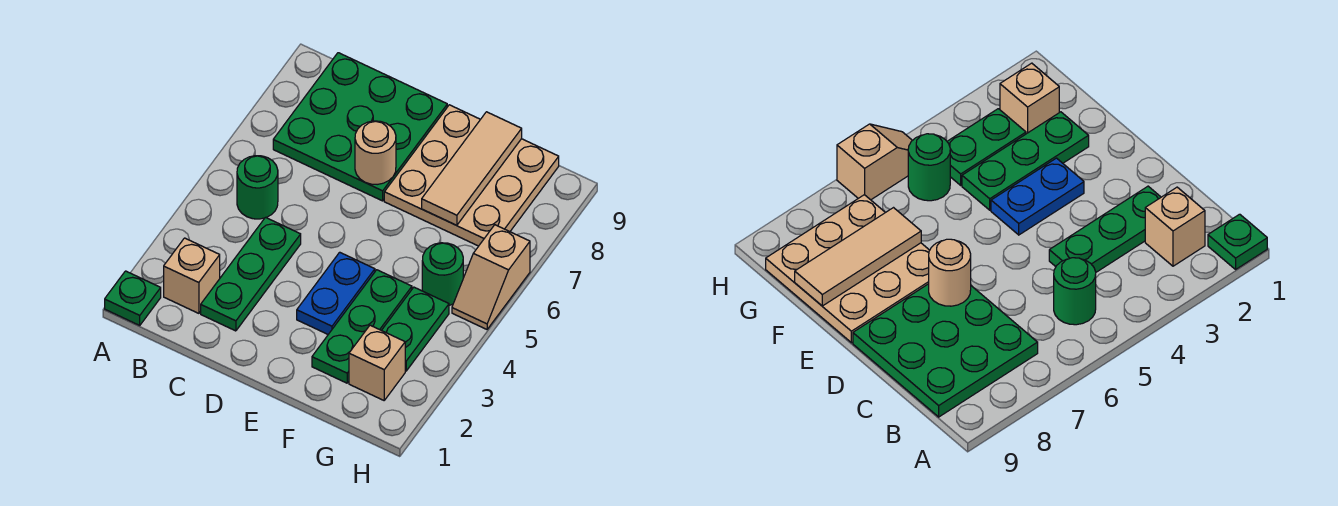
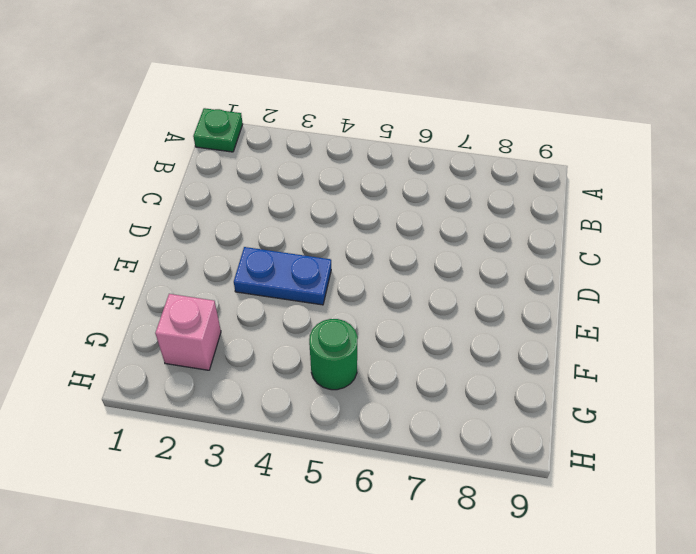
pink 1x1 brick [155,294,221,370] -> tan 1x1 brick [349,325,405,400]
none -> tan 1x1 brick [164,238,220,313]
none -> green 1x1 round brick [237,156,278,219]
none -> green 3x3 plate [273,53,447,201]

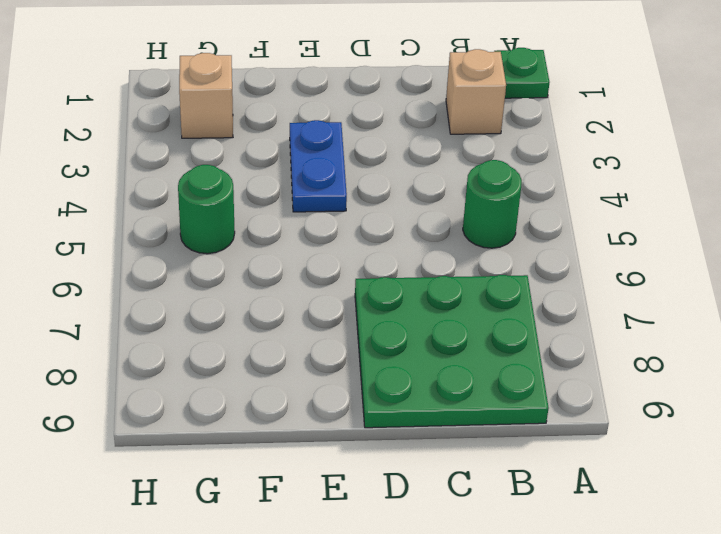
none -> green 1x3 plate [201,218,301,331]
none -> tan 3x3 plate [384,105,559,246]
none -> green 1x3 plate [312,270,412,383]

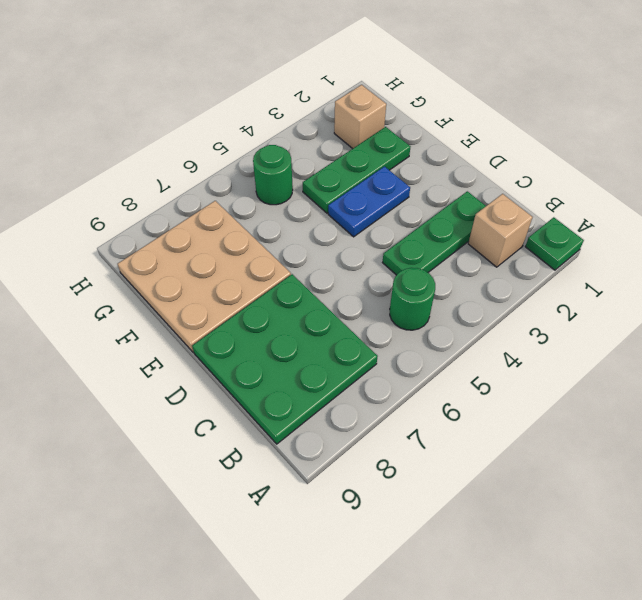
none -> green 1x2 plate [382,287,449,371]
none -> tan 1x2 slope [452,225,530,329]
none -> tan 1x1 round brick [355,121,396,185]

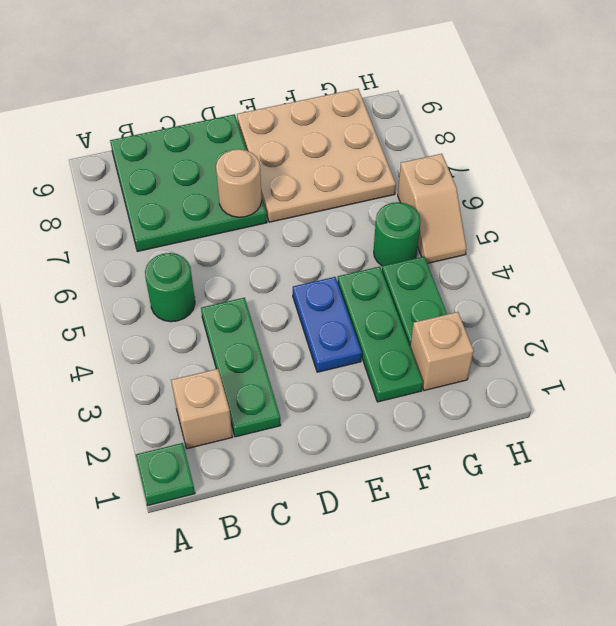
none -> tan 1x3 tile [422,112,522,225]

